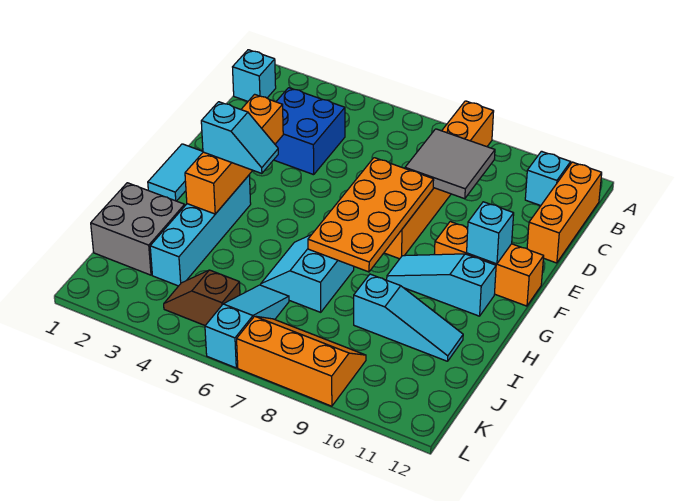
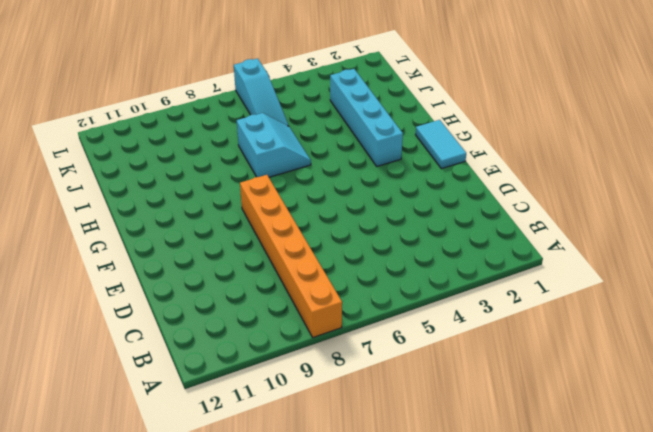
none -> cyan 1x1 brick [233,50,276,101]
none -> cyan 1x1 brick [525,151,571,206]
none -> orange 1x3 brick [527,162,602,263]

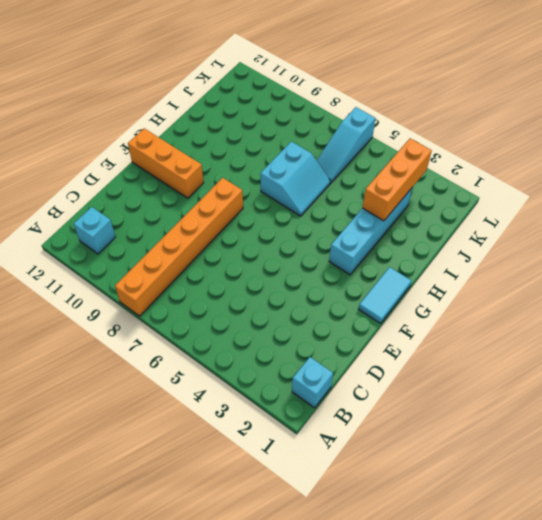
orange 1x3 brick [362,138,432,221] -> orange 1x3 brick moved to [527,162,602,263]
none -> blue 2x2 brick [274,88,345,175]
none -> cyan 1x3 slope [387,254,496,316]
none -> grey 2x2 brick [91,183,185,275]

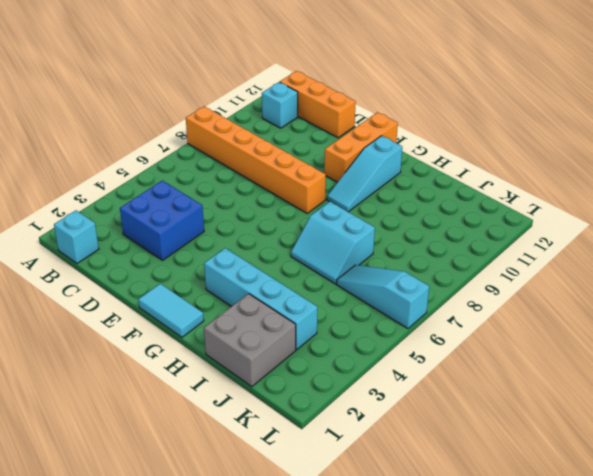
none -> cyan 1x3 slope [354,274,463,361]
none -> brown 1x2 slope [164,270,240,325]
none -> orange 2x3 slope [237,316,366,406]

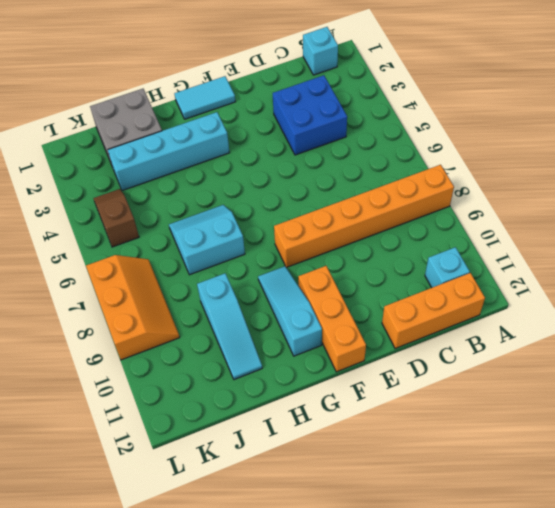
none -> cyan 1x3 slope [205,285,289,368]
none -> grey 2x2 tile [405,129,495,199]
none -> orange 1x4 brick [185,94,283,214]

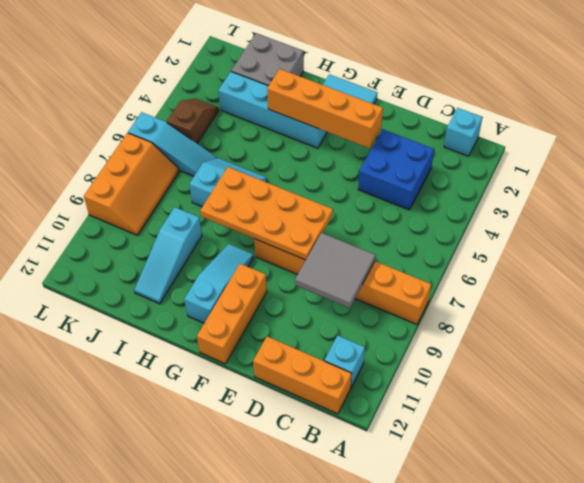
none -> cyan 1x1 brick [467,202,514,264]
none -> cyan 1x2 slope [201,102,278,173]

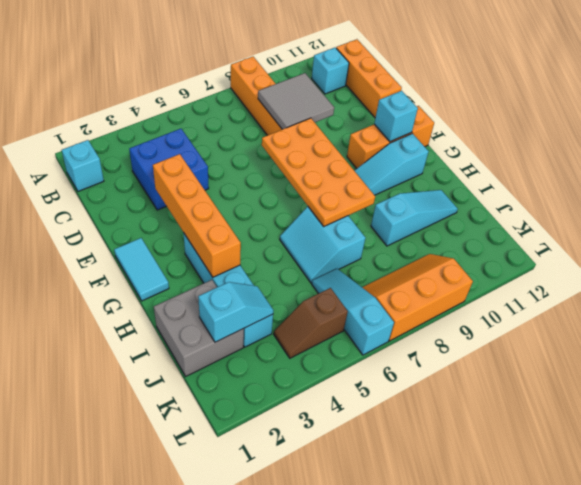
cyan 1x2 slope [198,282,274,342] -> cyan 1x2 slope moved to [201,102,278,173]

